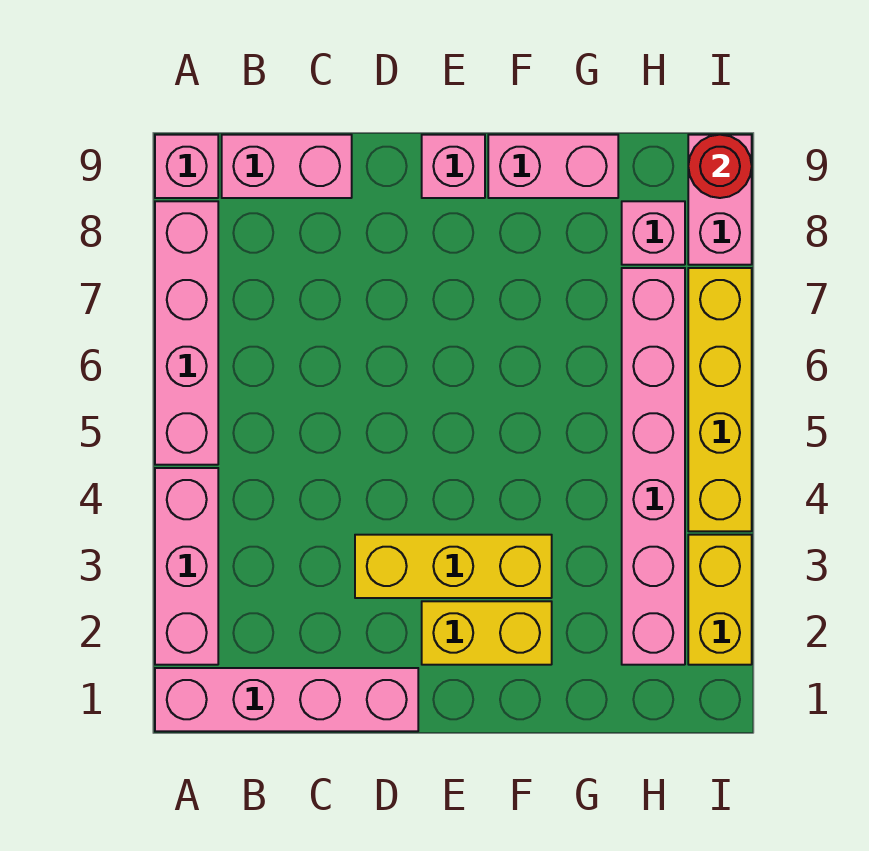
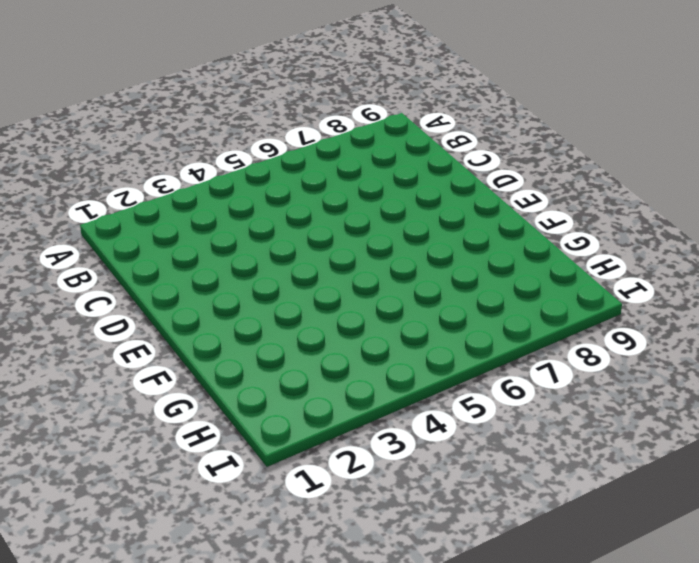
none -> pink 1x4 brick [155,668,418,731]
none -> pink 1x3 brick [155,468,218,665]
none -> pink 1x4 brick [155,201,218,465]

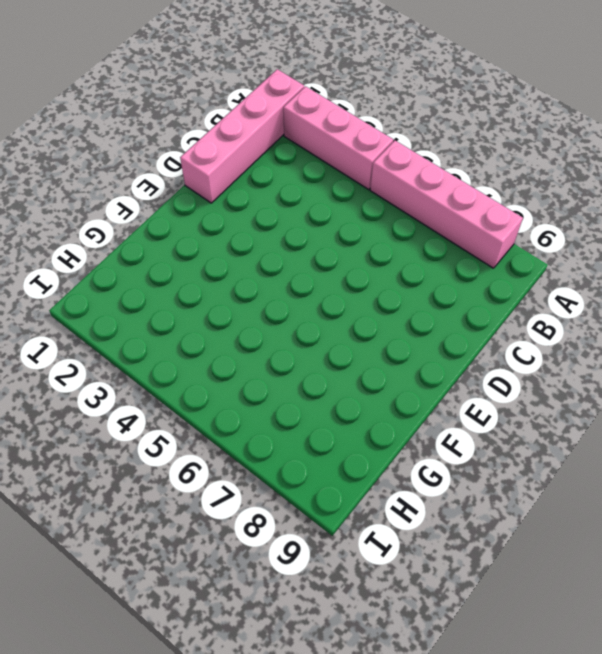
none -> pink 1x1 brick [155,135,218,198]
none -> pink 1x2 brick [222,135,352,198]
none -> yellow 1x3 brick [355,535,552,598]

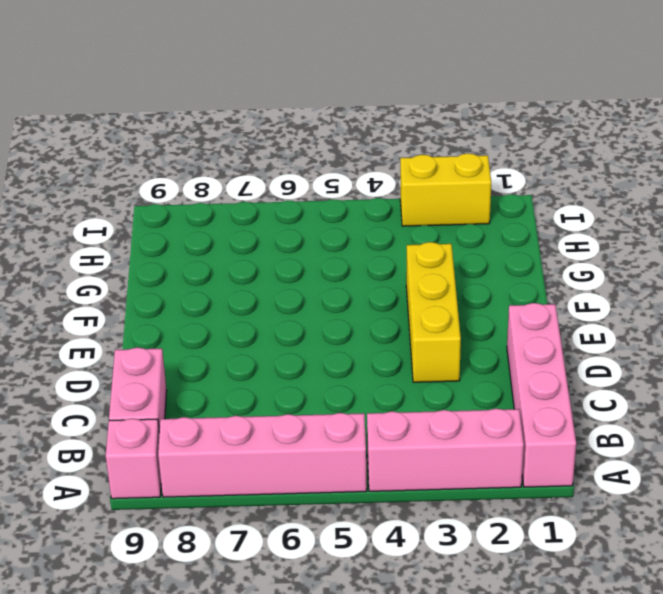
none -> yellow 1x2 brick [422,601,552,665]
none -> pink 1x1 brick [422,135,485,198]
none -> pink 1x2 brick [488,135,618,198]

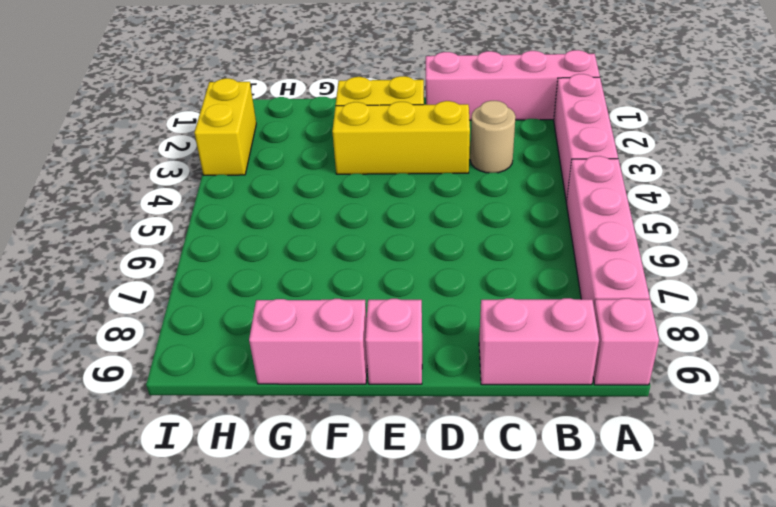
tan 1x1 round brick [470,101,516,173] -> none
none -> pink 1x6 brick [622,268,685,665]
none -> pink 1x1 brick [622,201,685,265]
none -> yellow 1x4 brick [688,268,752,531]

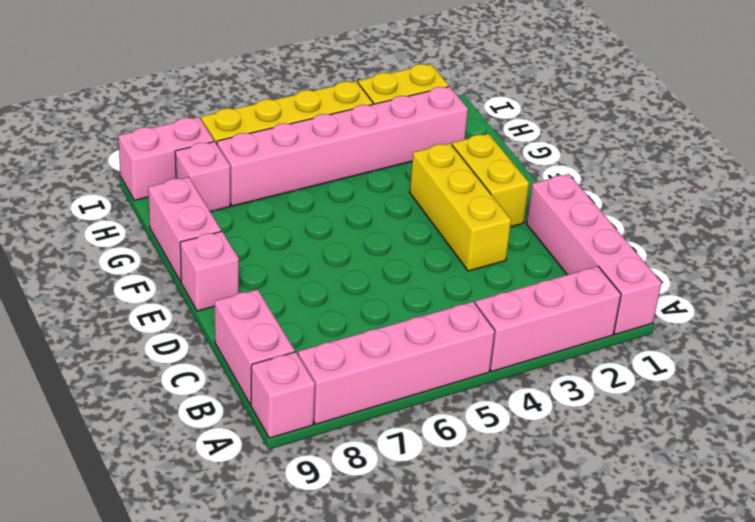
none -> red 1x1 round brick [688,135,752,198]

